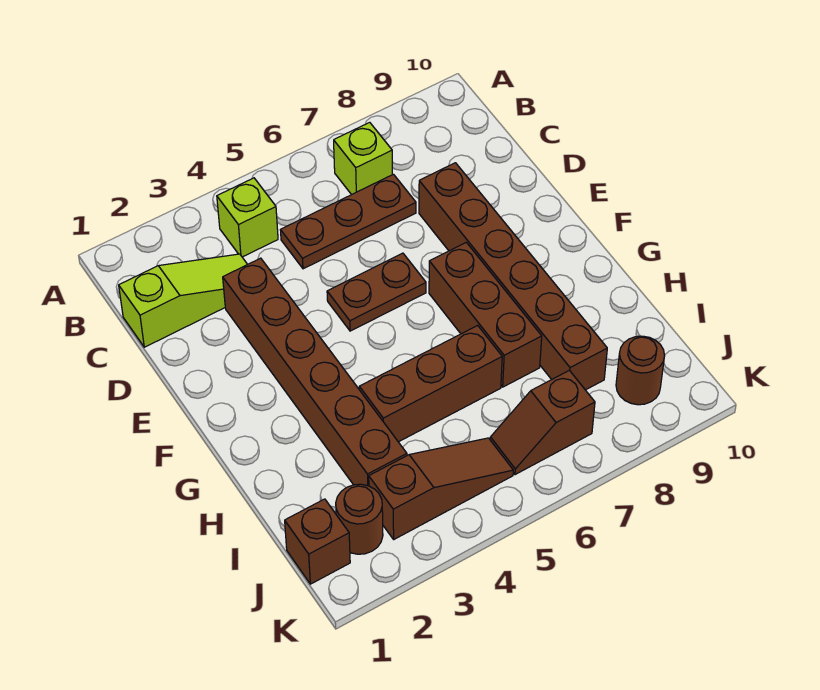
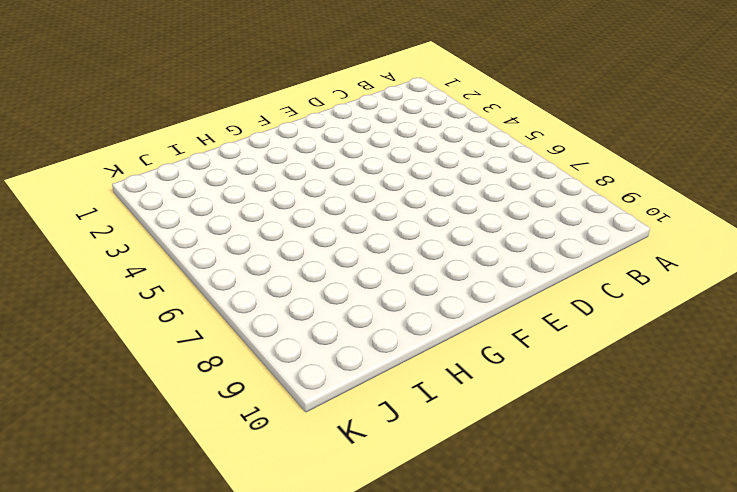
none -> lime 1x1 brick [217,178,278,257]
none -> lime 1x1 brick [334,122,392,195]
none -> lime 1x3 slope [119,254,247,347]

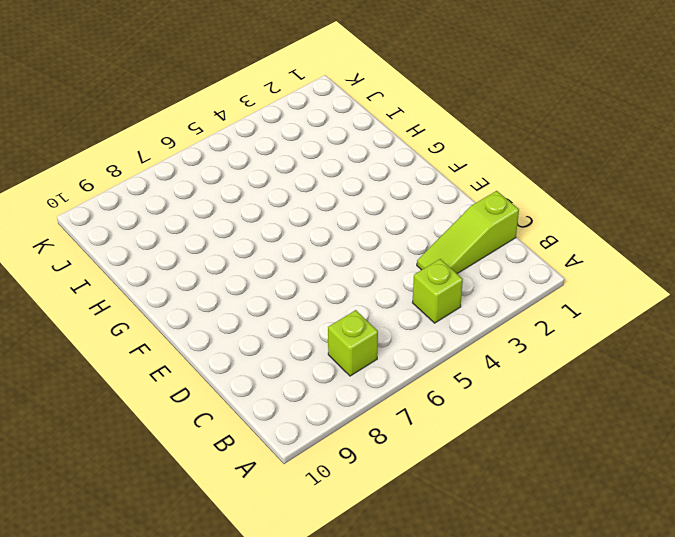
none -> brown 1x3 plate [281,174,416,269]
none -> brown 1x6 brick [223,258,407,486]
none -> brown 1x6 brick [419,163,607,390]

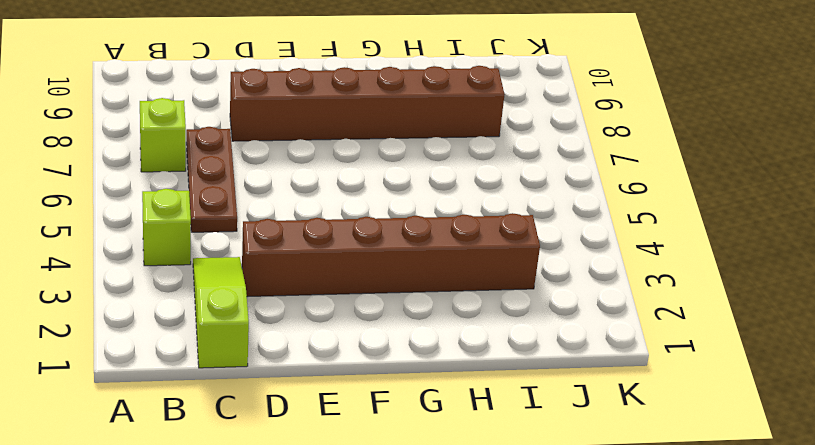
none -> brown 1x2 plate [327,253,426,331]
none -> brown 1x3 brick [429,242,542,387]
none -> brown 1x3 brick [359,326,502,442]

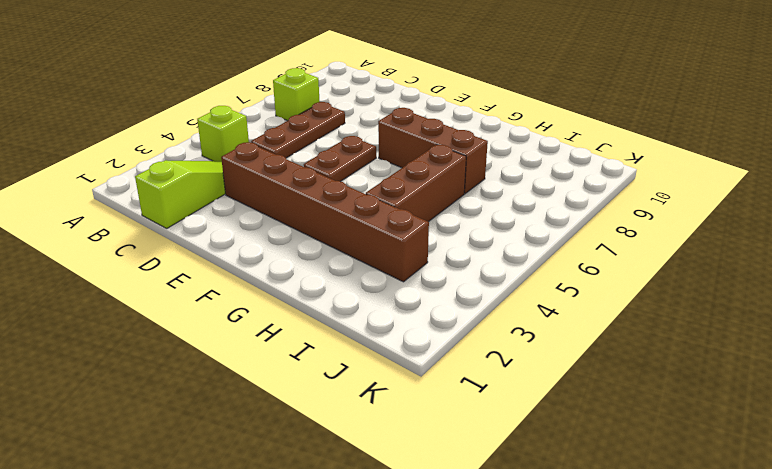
none -> brown 1x6 brick [419,163,607,390]
none -> brown 1x1 brick [285,499,350,584]
none -> brown 1x1 round brick [336,484,383,554]

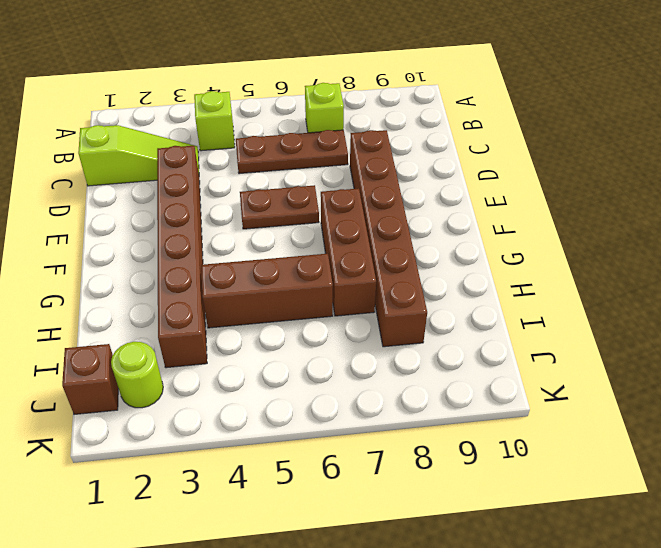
lime 1x1 round brick [111,342,163,408] -> brown 1x1 round brick [336,484,383,554]
none -> brown 1x3 slope [369,438,513,539]
none -> brown 1x2 slope [490,370,595,475]
none -> brown 1x1 round brick [616,336,665,405]

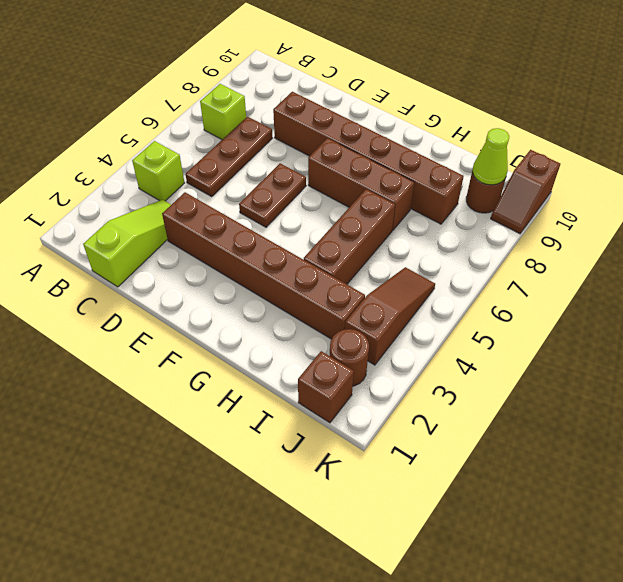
lime 1x1 cone [473,128,509,185] -> none
brown 1x2 slope [491,150,560,234] -> brown 1x2 slope moved to [490,370,595,475]

